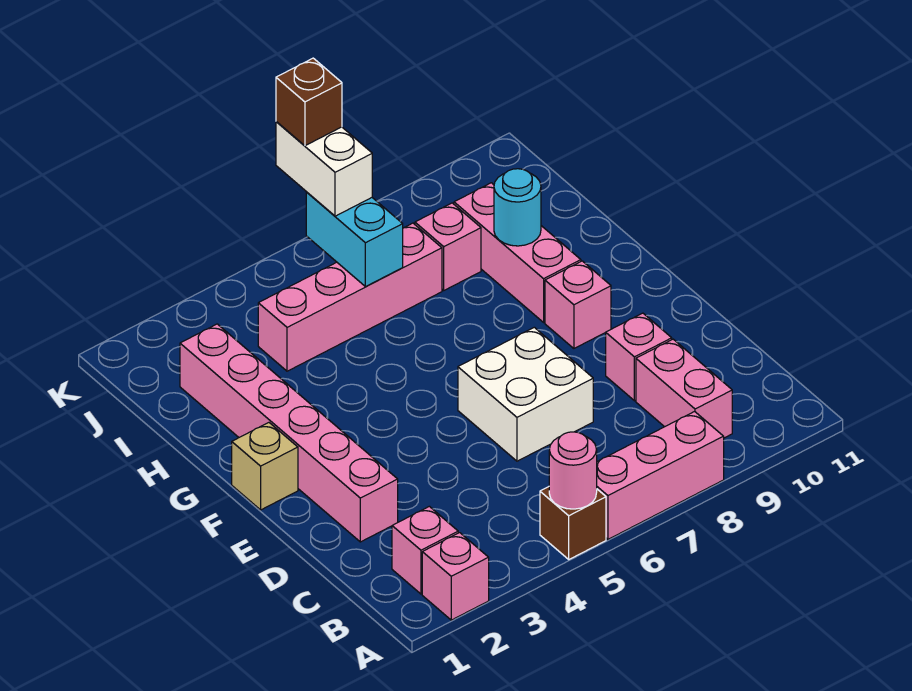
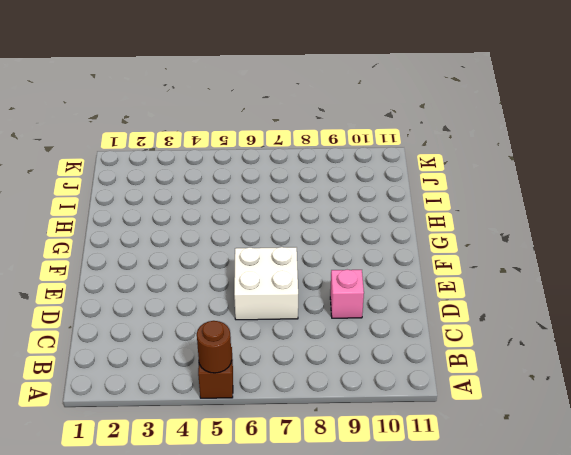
brown 1x1 round brick [197,321,232,373] -> pink 1x1 round brick [549,432,597,509]
none -> pink 1x1 brick [422,533,489,620]
none -> pink 1x3 brick [597,412,724,539]
none -> pink 1x1 brick [392,506,458,594]

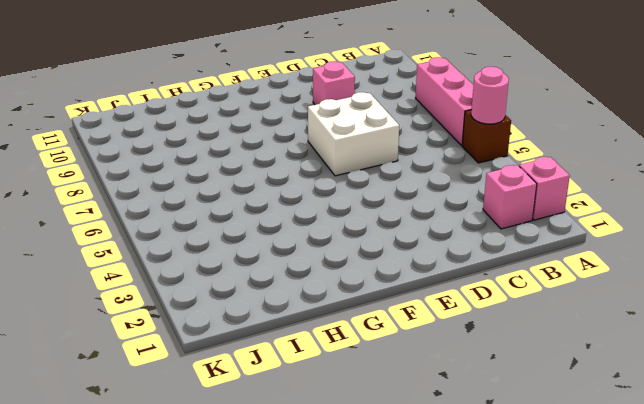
none -> pink 1x2 brick [636,339,732,438]
none -> pink 1x6 brick [180,324,398,542]
none -> tan 1x1 brick [232,423,298,510]

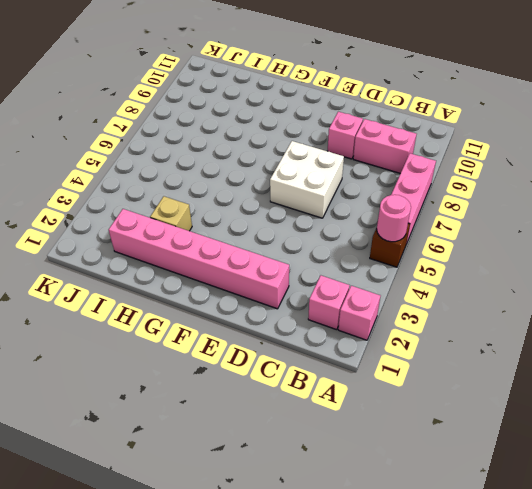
tan 1x1 brick [150,196,192,231] -> tan 1x1 brick moved to [232,423,298,510]
none -> pink 1x1 brick [545,261,611,348]
none -> pink 1x3 brick [454,183,581,322]
none -> pink 1x4 brick [258,223,442,371]

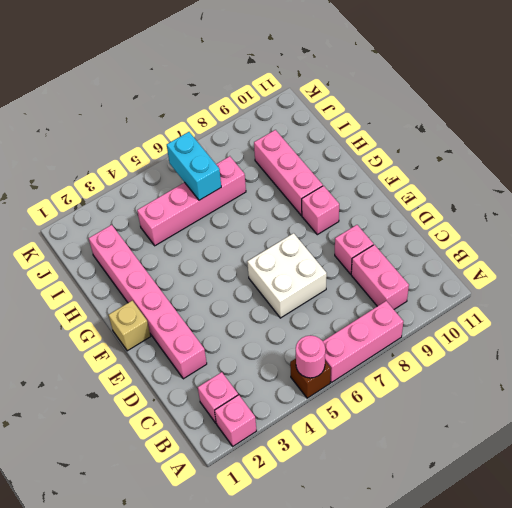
none -> pink 1x1 brick [415,203,481,290]
none -> cyan 1x1 round brick [494,169,541,246]
none -> white 1x2 brick [276,122,372,216]

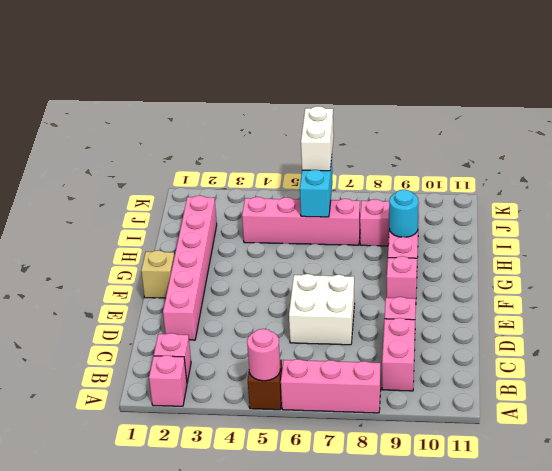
none -> brown 1x1 brick [276,58,342,146]

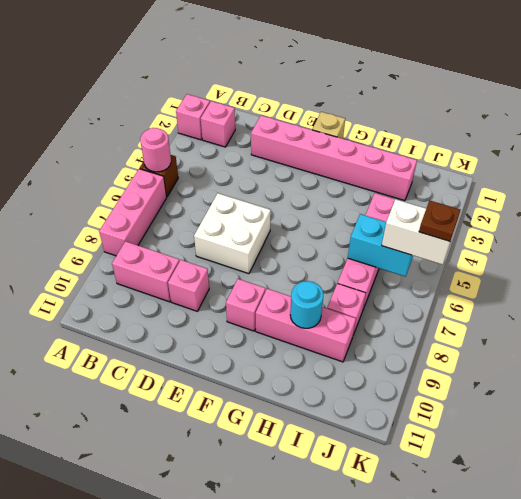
brown 1x1 plate [419,201,460,241] -> brown 1x1 brick [276,58,342,146]

